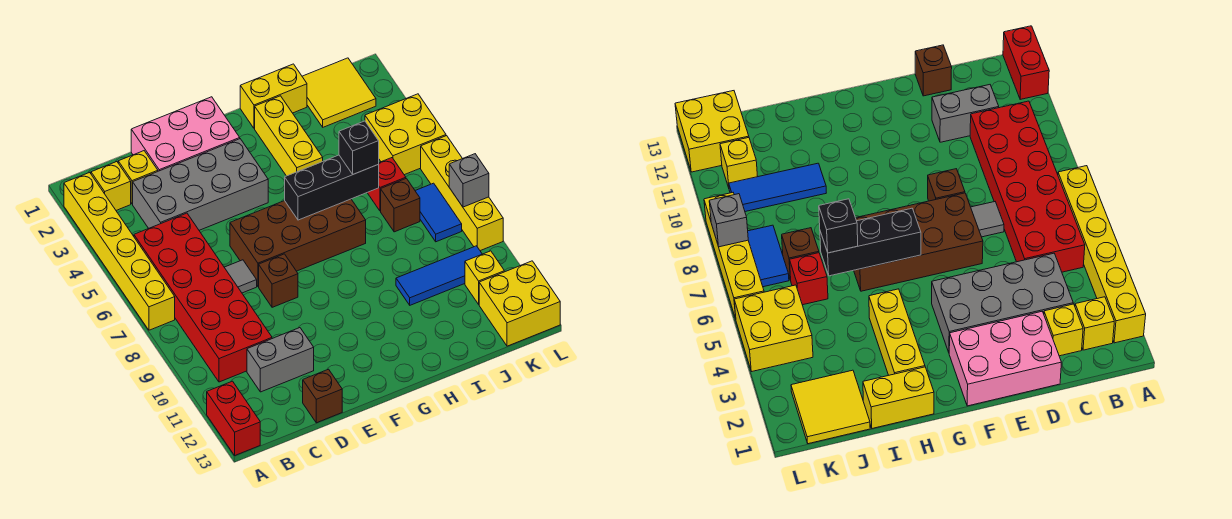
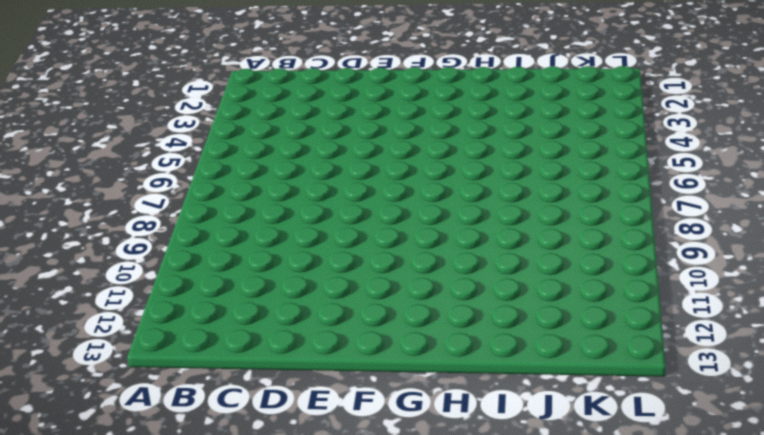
none -> yellow 1x6 brick [64,172,175,330]
none -> red 1x2 brick [207,381,260,455]
none -> yellow 1x1 brick [91,162,131,210]

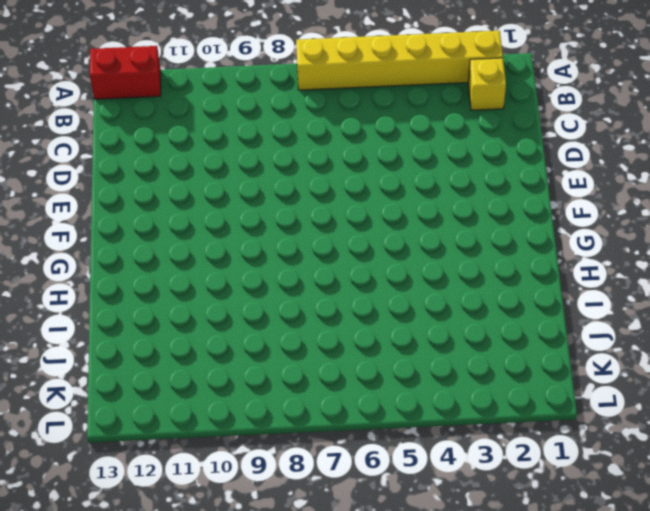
none -> red 2x6 brick [134,213,272,382]
none -> yellow 1x1 brick [118,151,158,204]
none -> grey 2x4 brick [133,139,268,230]

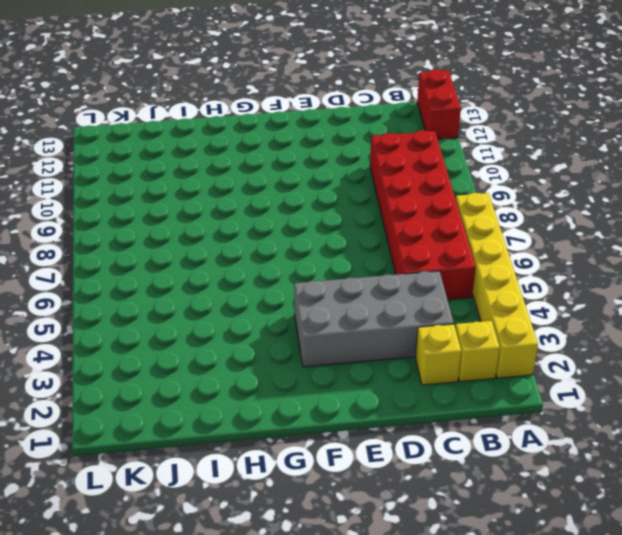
none -> grey 1x2 brick [247,328,314,392]
none -> pink 2x3 brick [131,97,240,171]
none -> grey 1x1 tile [224,260,257,293]

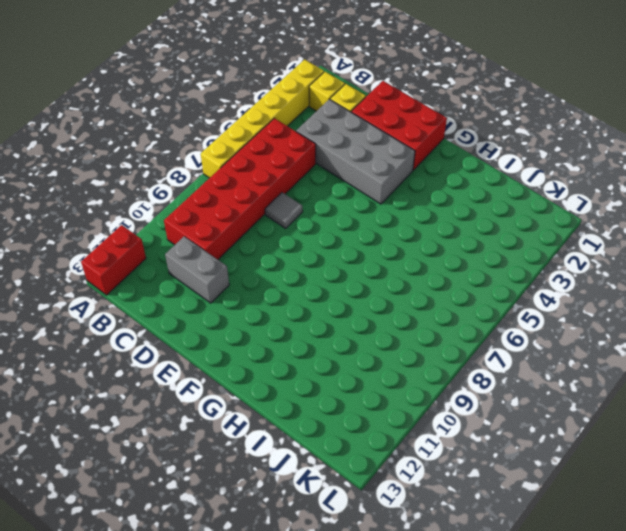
red 2x3 brick [351,81,447,170] -> pink 2x3 brick [131,97,240,171]
none -> brown 1x1 brick [303,369,342,423]
none -> brown 2x4 brick [230,199,366,287]
none -> brown 1x1 brick [259,254,298,307]

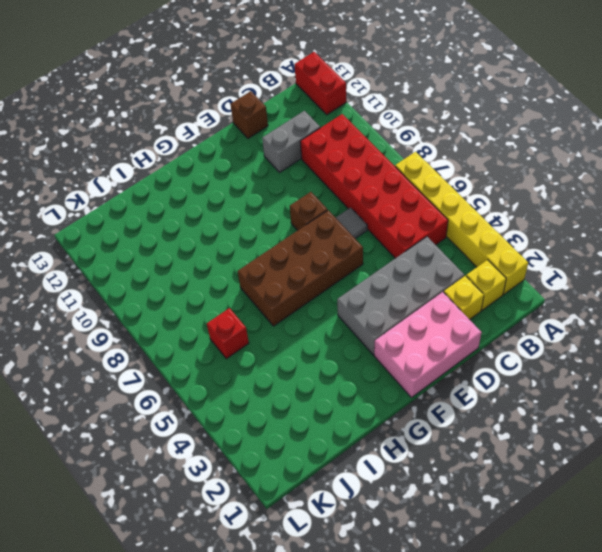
none -> yellow 1x2 brick [240,64,307,128]
none -> yellow 1x3 brick [255,96,323,176]
none -> blue 1x3 tile [396,246,482,305]

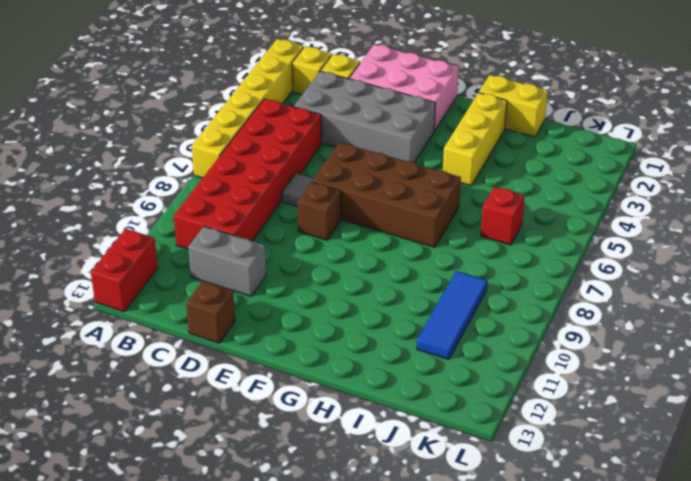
blue 1x3 tile [417,271,487,360] -> blue 1x3 tile turned to [396,246,482,305]
none -> yellow 2x2 tile [302,58,376,127]
none -> brown 1x1 brick [381,178,420,232]
none -> yellow 2x2 brick [365,94,446,175]

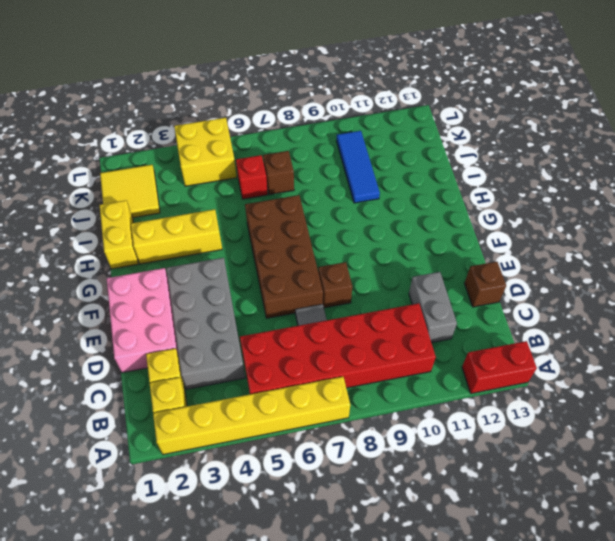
none -> blue 1x2 tile [415,183,462,242]
none -> yellow 1x1 brick [465,251,504,304]
none -> yellow 2x2 brick [479,261,560,346]

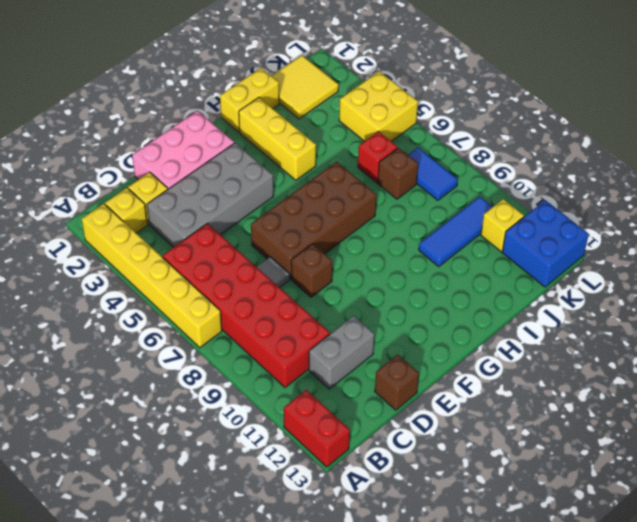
blue 2x2 brick [502,200,589,287] -> yellow 2x2 brick [479,261,560,346]
none -> yellow 1x4 brick [421,136,503,251]
none -> black 1x3 brick [285,155,379,220]
none -> grey 1x1 brick [449,154,489,207]

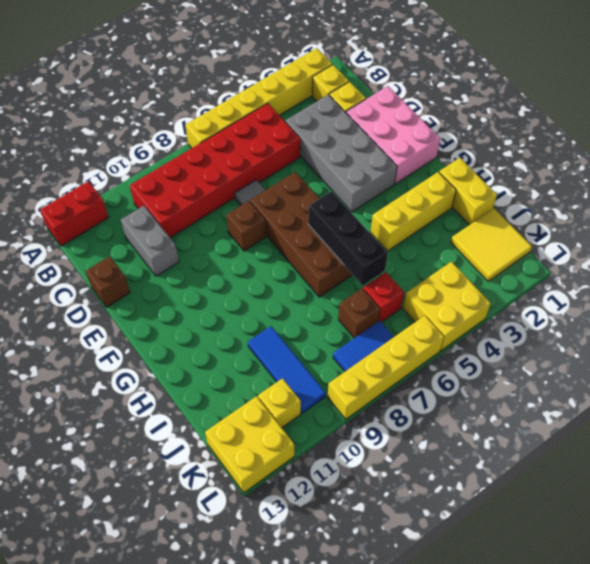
none -> grey 1x1 brick [449,154,489,207]
none -> black 1x1 brick [339,121,379,174]

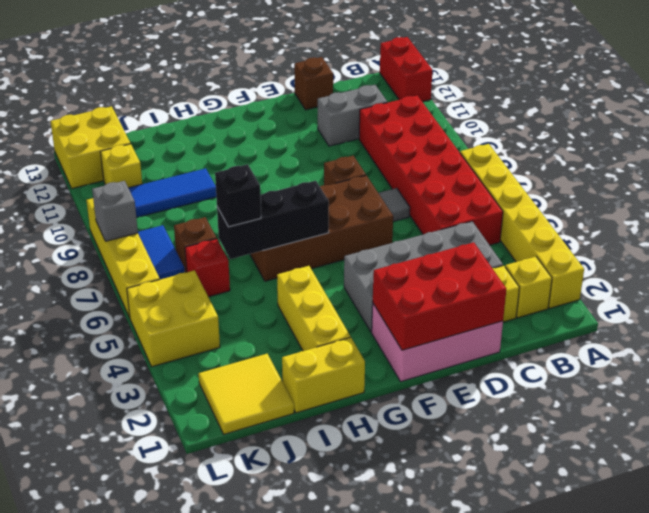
red 2x3 brick [373,242,506,350] -> none

